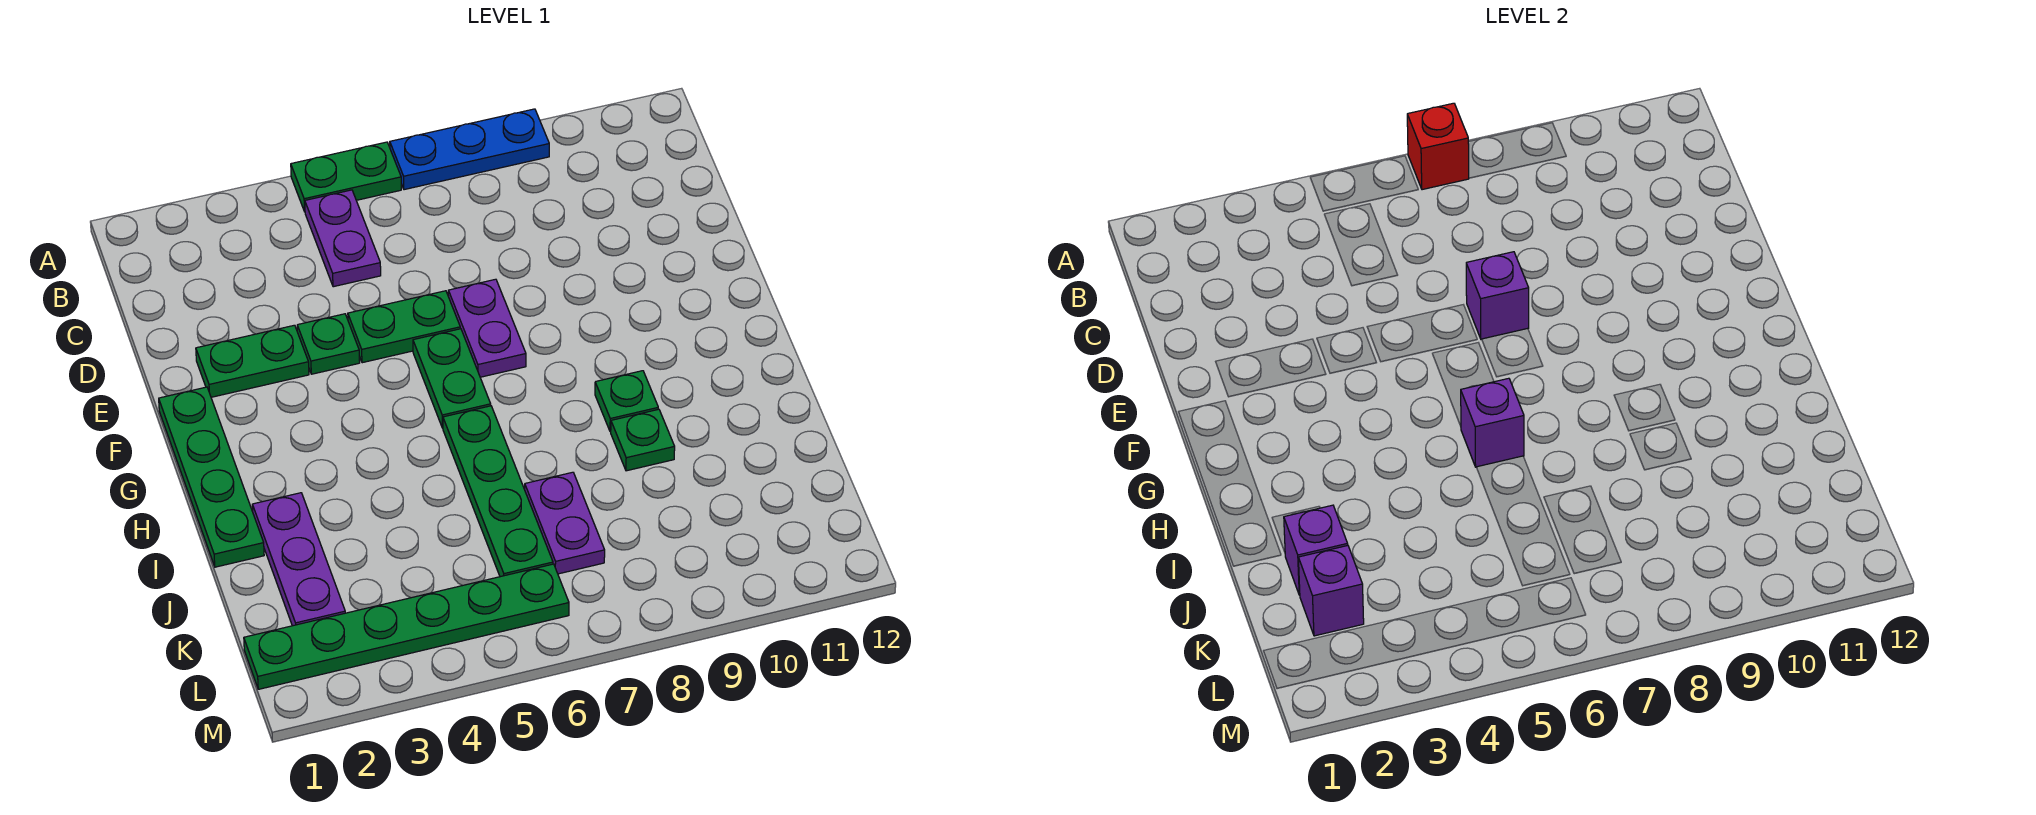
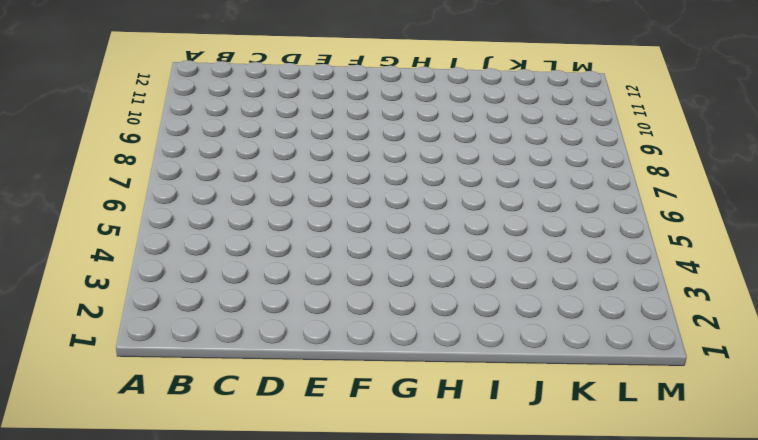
none -> green 1x2 plate [291,142,401,212]
none -> blue 1x3 plate [390,109,549,190]
none -> purple 1x2 plate [305,190,381,287]

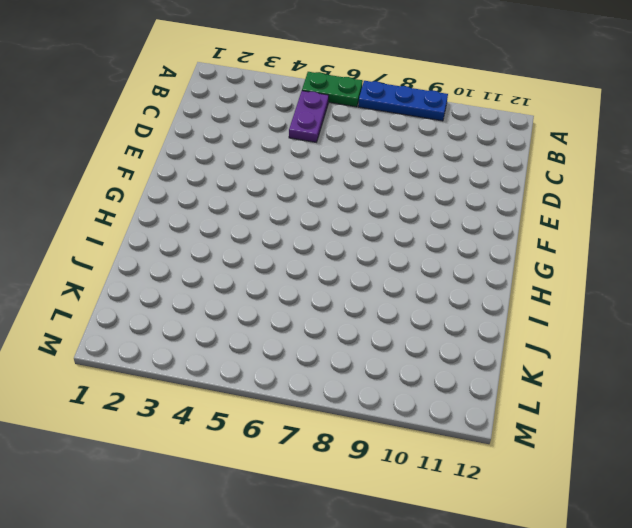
none -> green 1x2 plate [196,325,309,397]
none -> green 1x1 plate [297,314,360,374]
none -> green 1x2 plate [348,291,460,363]

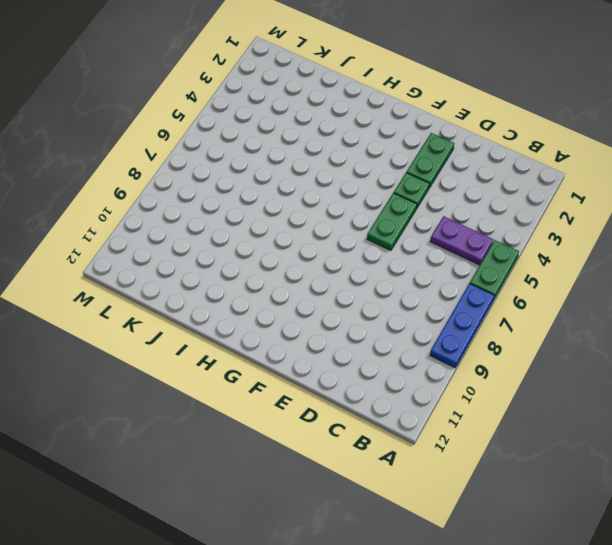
none -> purple 1x2 plate [448,279,526,377]
none -> green 1x4 plate [159,387,264,567]
none -> green 1x2 plate [413,329,491,428]

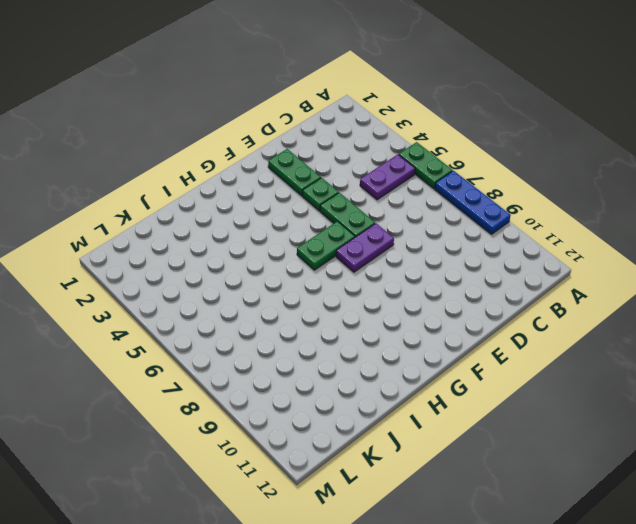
none -> green 1x4 plate [159,387,264,567]
none -> green 1x4 plate [443,406,553,577]
none -> green 1x1 plate [595,371,658,432]

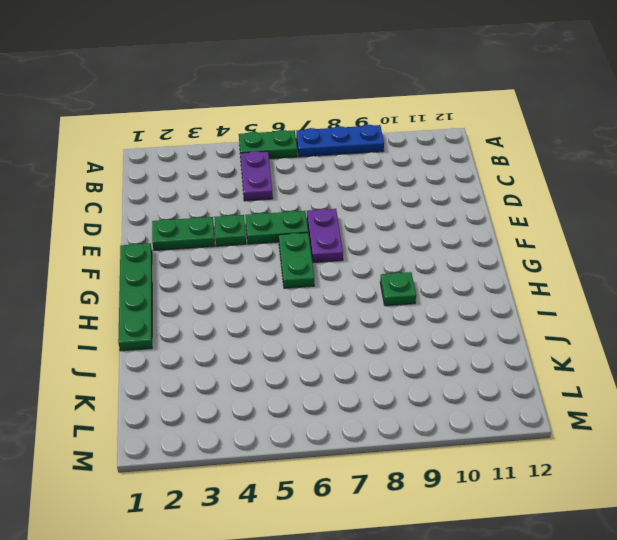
none -> green 1x4 plate [443,406,553,577]
none -> purple 1x3 plate [252,493,345,626]
none -> green 1x1 plate [611,409,675,471]

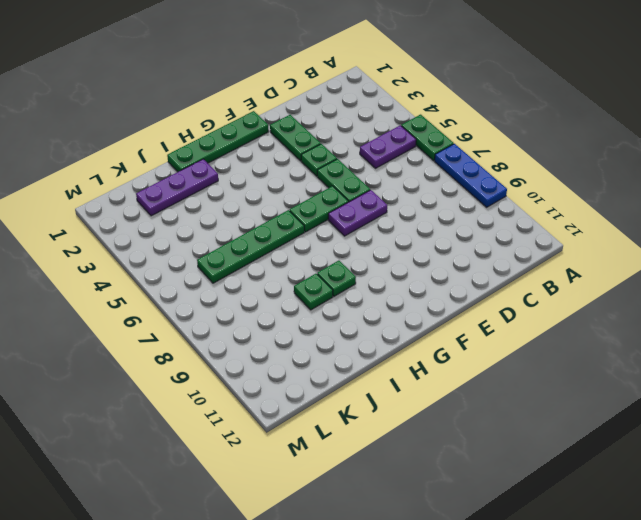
none -> purple 1x2 plate [525,472,605,574]
none -> green 1x6 plate [244,564,569,689]
none -> red 1x1 brick [1407,103,1469,190]

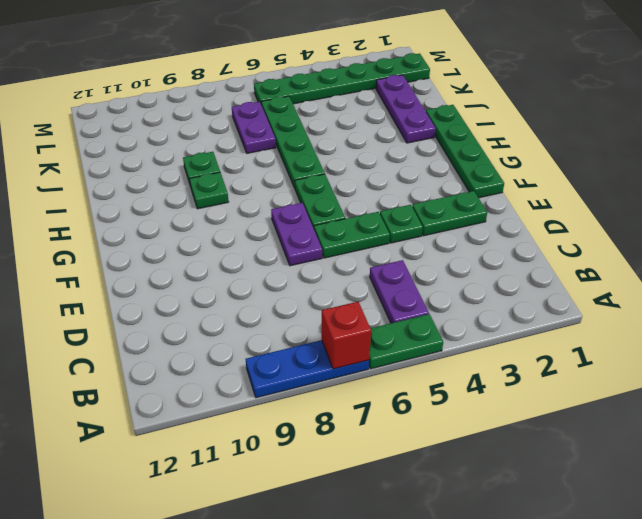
none -> purple 1x1 brick [1466,252,1529,339]
none -> purple 1x1 brick [1461,378,1524,467]
none -> purple 1x1 brick [1284,505,1348,595]

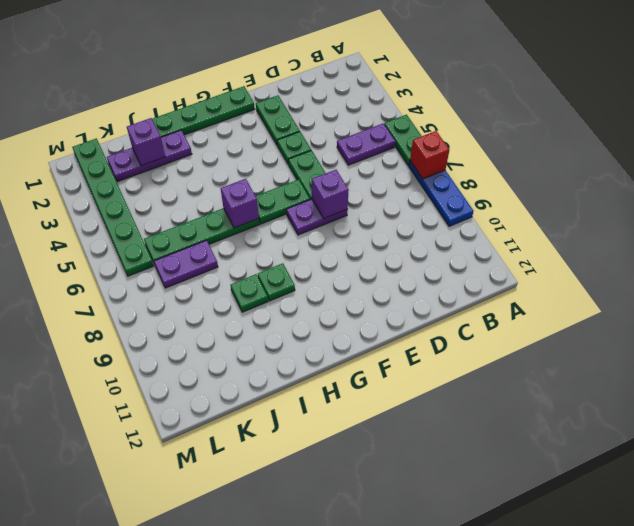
none -> purple 1x1 brick [1298,546,1364,636]

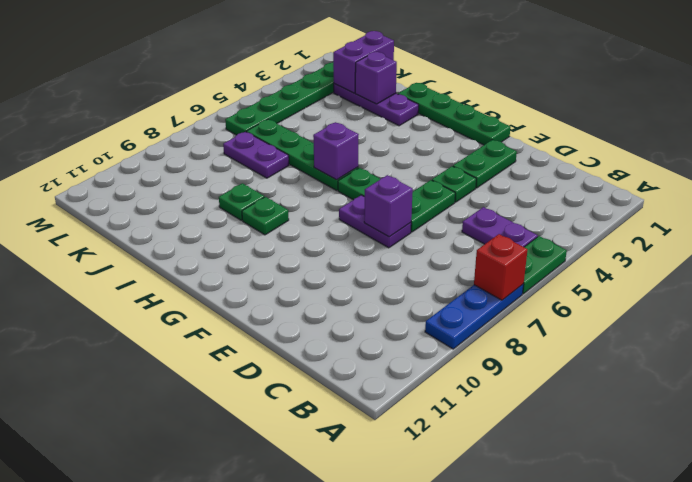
purple 1x2 brick [333,31,394,93] -> purple 1x1 brick [1298,546,1364,636]

